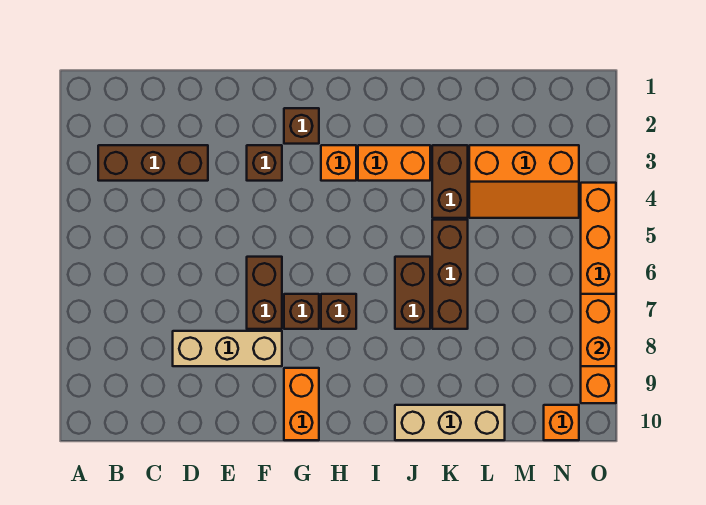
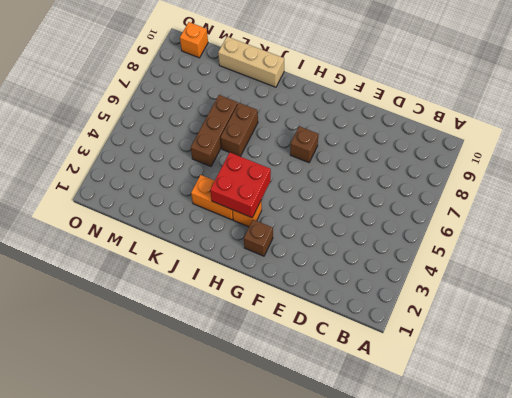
red 2x2 brick [210,152,271,218] -> none
none -> brown 1x3 brick [98,145,208,181]
none -> tan 1x3 brick [173,331,282,366]
none -> brown 1x1 brick [247,145,282,181]

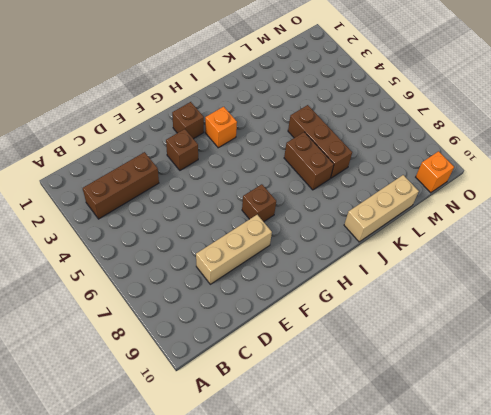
none -> brown 1x2 brick [247,257,282,329]
none -> orange 1x2 brick [284,368,319,440]
none -> brown 1x1 brick [321,294,356,329]

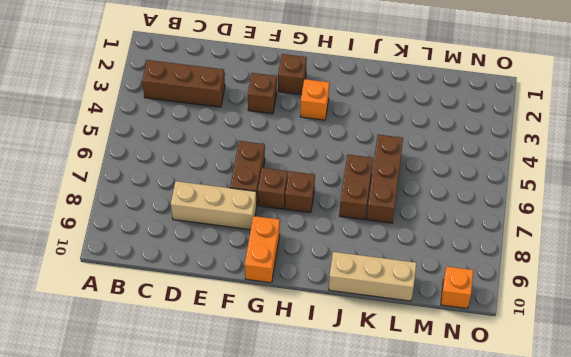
none -> orange 1x2 brick [358,145,430,181]
none -> brown 1x2 brick [432,145,468,218]
none -> orange 2x3 slope [469,145,579,218]

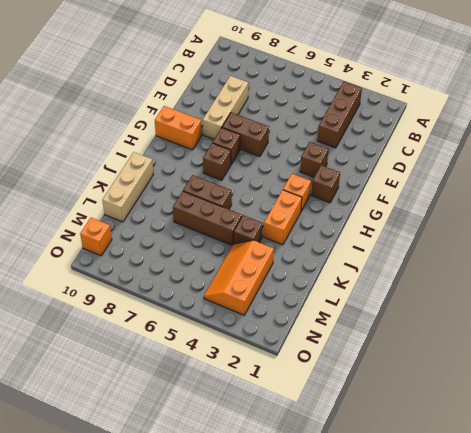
brown 1x1 brick [234,215,263,244] -> brown 1x2 brick [432,145,468,218]
none -> orange 1x6 brick [581,183,616,403]
none -> orange 1x2 brick [581,294,616,366]

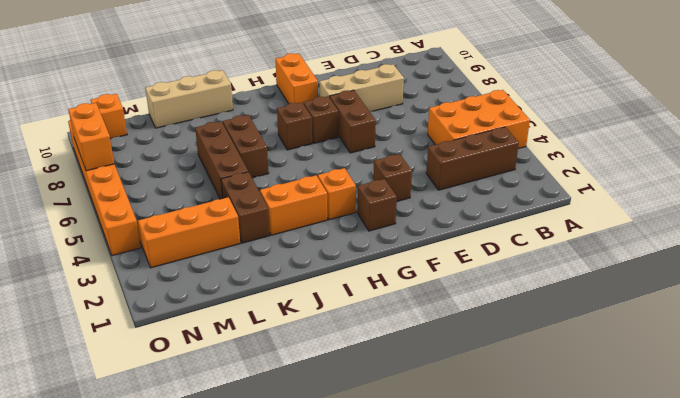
orange 2x3 brick [428,90,530,149] -> none

